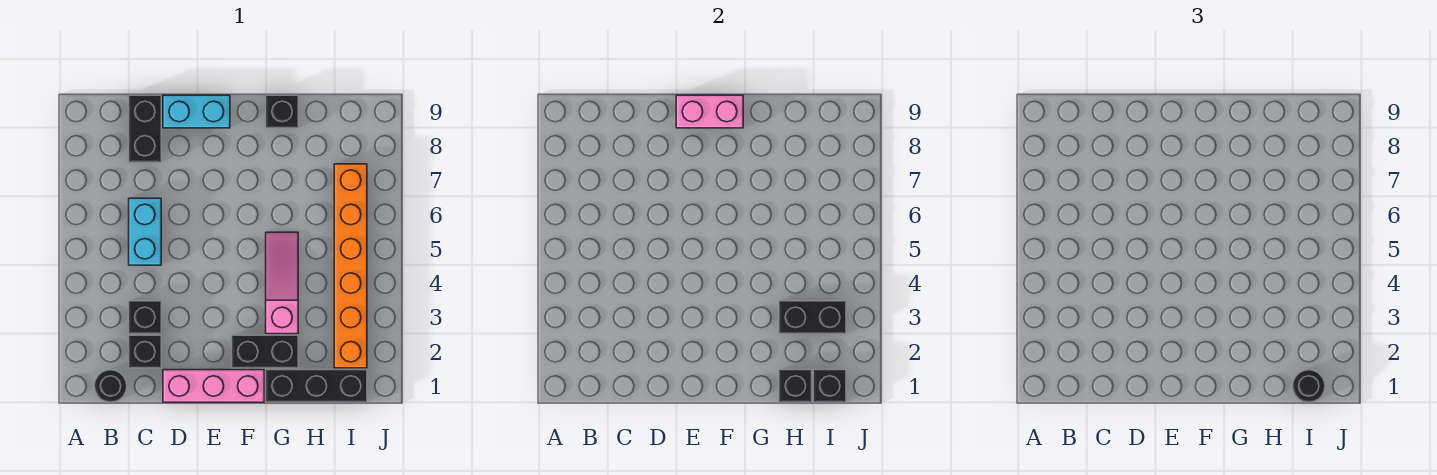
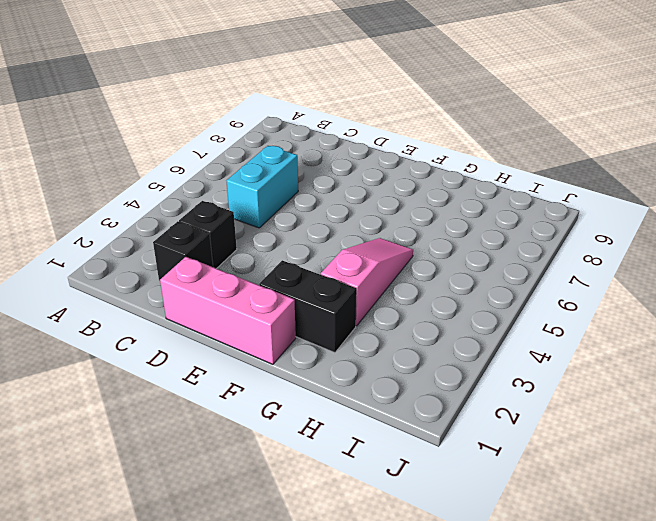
none -> black 1x1 round brick [94,370,127,402]
none -> black 1x2 brick [129,95,161,162]
none -> cyan 1x2 brick [163,95,230,128]

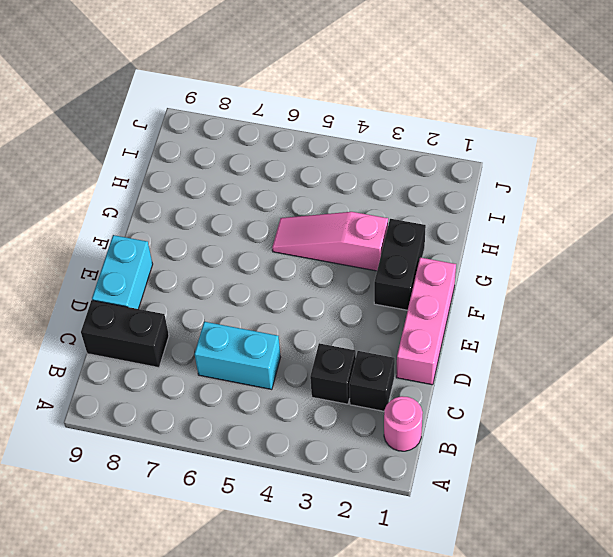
pink 1x1 round brick [384,396,423,451] -> black 1x1 round brick [94,370,127,402]
none -> black 1x3 brick [266,370,367,402]
none -> black 1x1 brick [266,95,298,128]
none -> orange 1x6 brick [334,164,367,368]

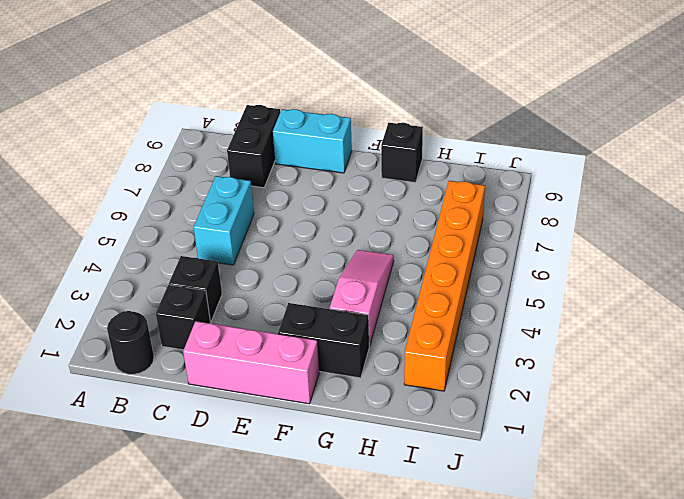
none -> black 1x3 brick [266,370,367,402]
none -> pink 1x2 brick [676,95,743,128]
none -> black 1x1 brick [779,370,812,402]

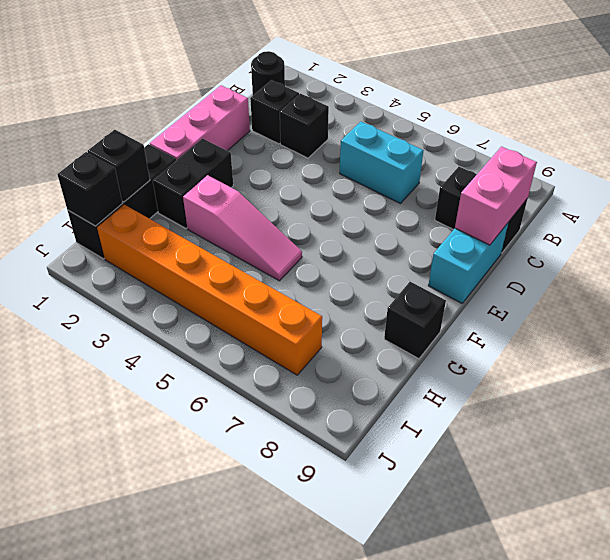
pink 1x2 brick [455,147,537,245] -> pink 1x2 brick moved to [676,95,743,128]
none -> black 1x2 brick [779,301,846,334]
none -> black 1x1 round brick [1293,370,1325,402]

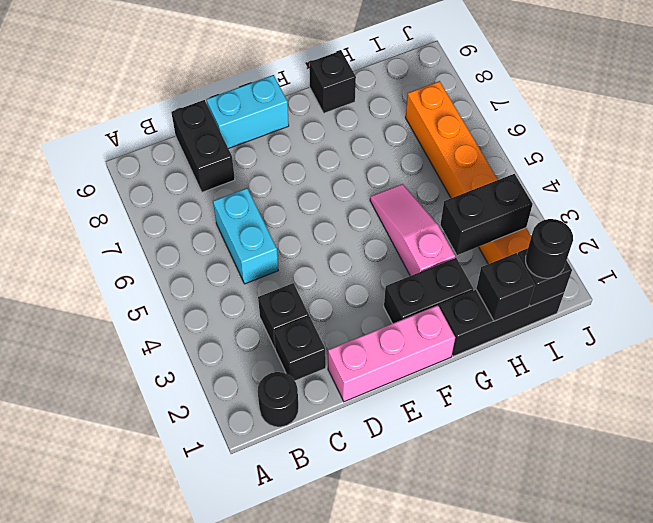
none -> pink 1x2 brick [676,95,743,128]

